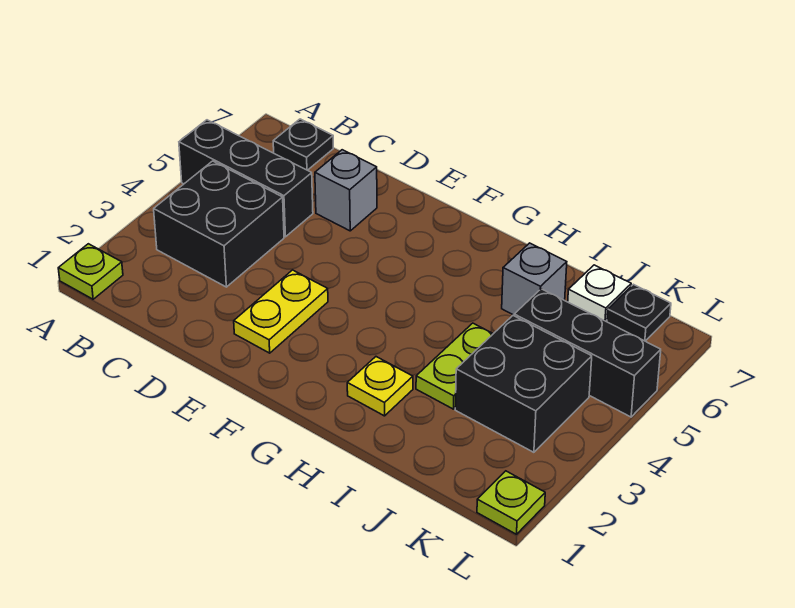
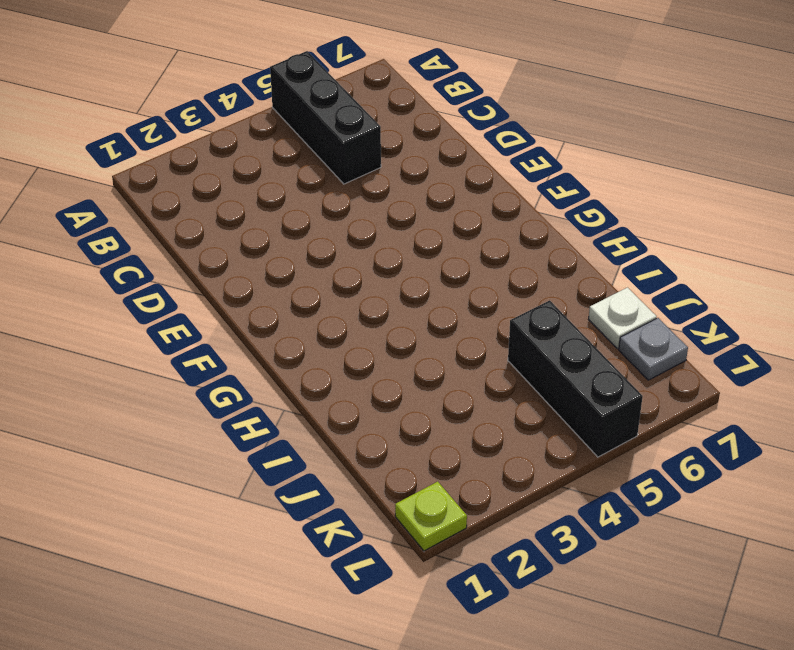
grey 1x1 plate [619,318,688,380] -> black 1x1 plate [607,284,671,341]
none -> lime 1x1 plate [58,244,123,299]
none -> black 2x2 brick [154,161,284,287]
none -> black 1x1 plate [273,119,333,170]

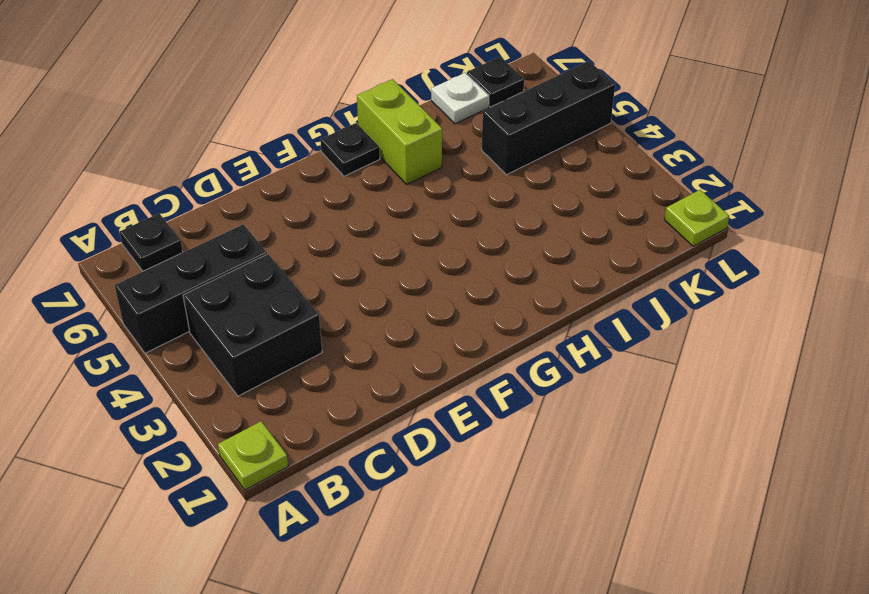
black 1x1 plate [320,123,380,176] -> none
lime 1x2 brick [357,79,442,184] -> none
none -> grey 1x1 brick [315,150,377,231]
none -> yellow 1x2 plate [234,270,328,353]
none -> yellow 1x1 plate [347,357,413,416]

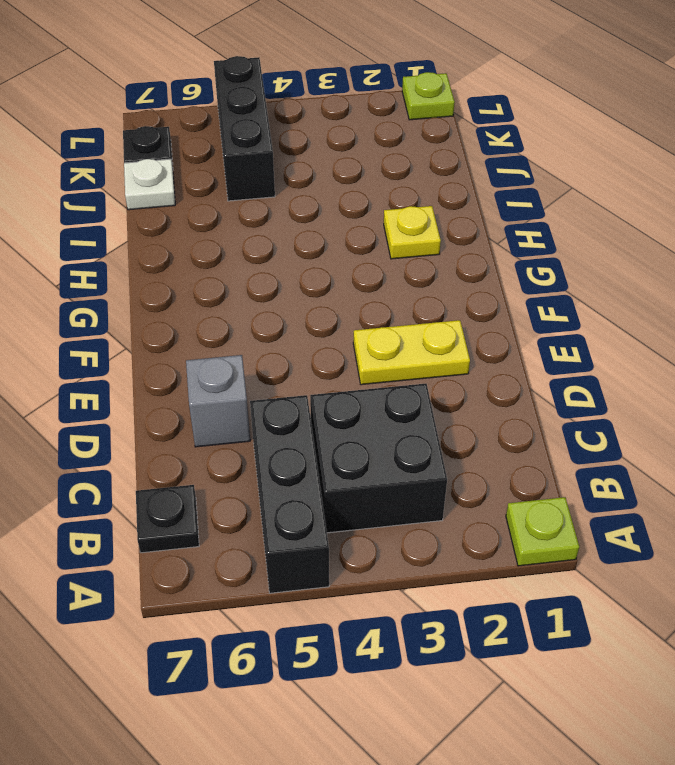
none -> lime 1x2 plate [416,323,493,409]
none -> grey 1x1 brick [502,243,567,315]
none -> black 2x2 brick [455,316,592,452]

